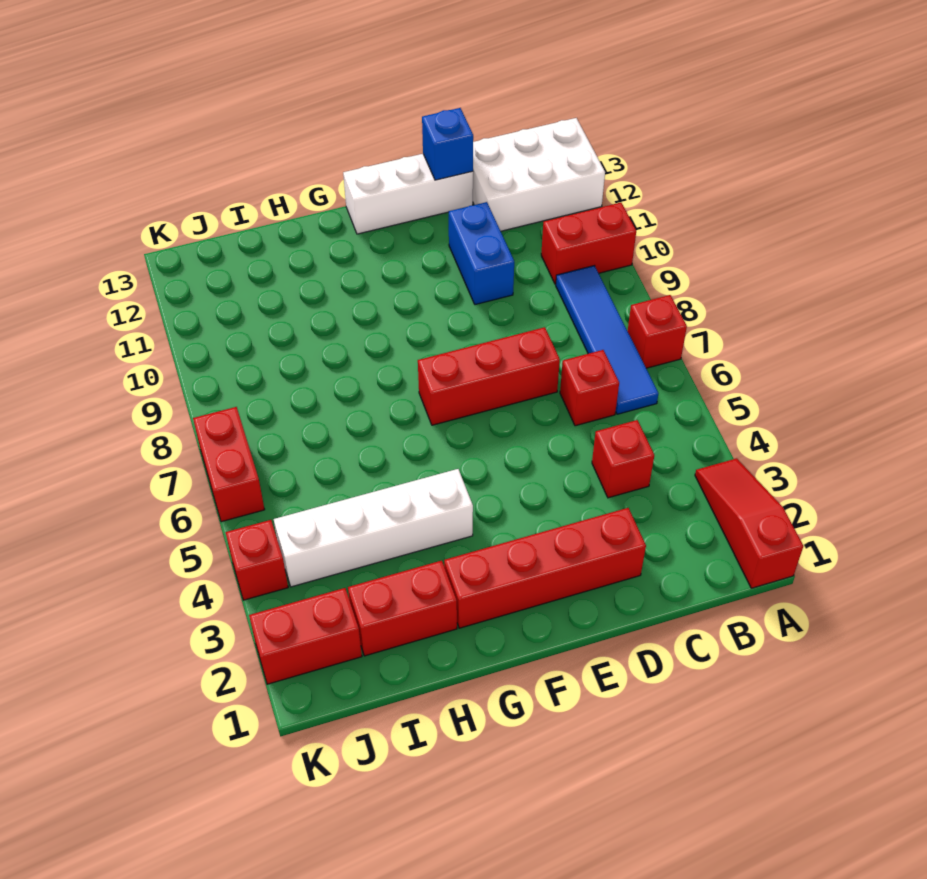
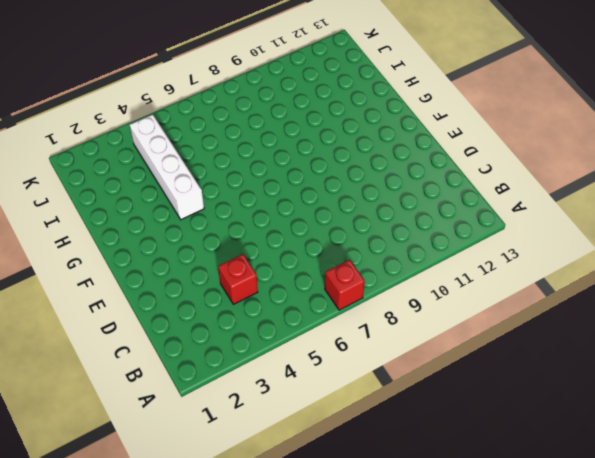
none -> red 1x3 slope [695,458,803,588]
none -> red 1x2 brick [541,203,636,284]
none -> white 2x3 brick [473,118,605,231]

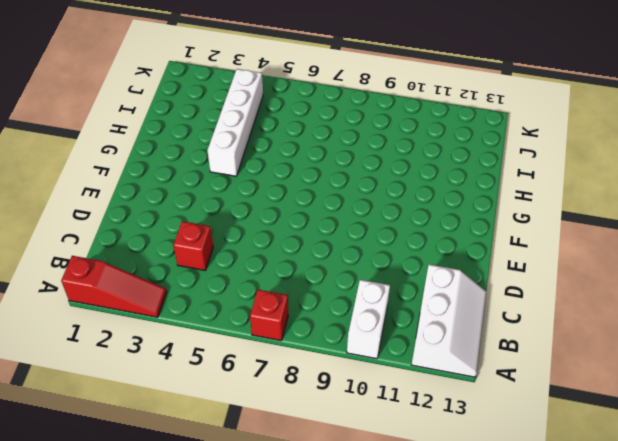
white 1x2 brick [347,280,390,359] -> red 1x2 brick [541,203,636,284]
white 2x3 slope [411,265,486,377] -> white 2x3 brick [473,118,605,231]
none -> blue 1x4 tile [556,266,658,414]
none -> red 1x1 brick [560,350,619,426]
none -> red 1x4 brick [444,508,646,628]

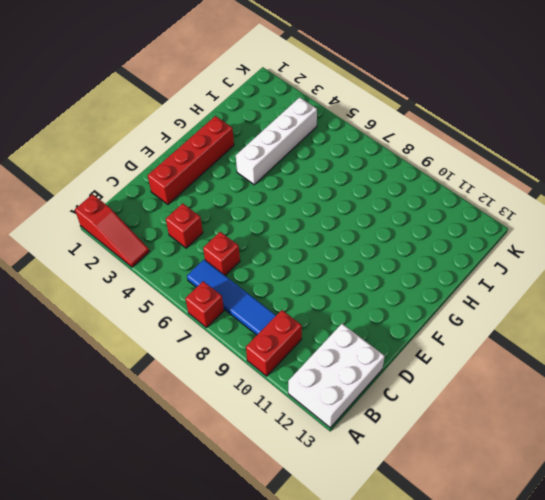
none -> red 1x3 brick [418,327,560,425]
none -> blue 1x2 brick [449,202,514,305]
none -> white 1x3 brick [343,154,473,234]

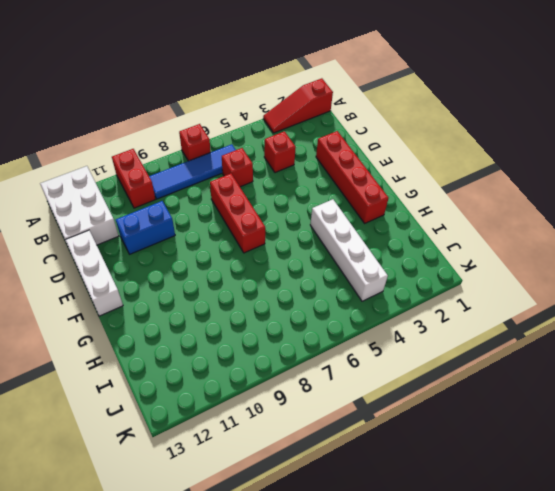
none -> red 1x2 brick [348,561,457,656]
none -> red 1x2 brick [249,588,362,684]
none -> red 1x1 brick [226,520,288,600]

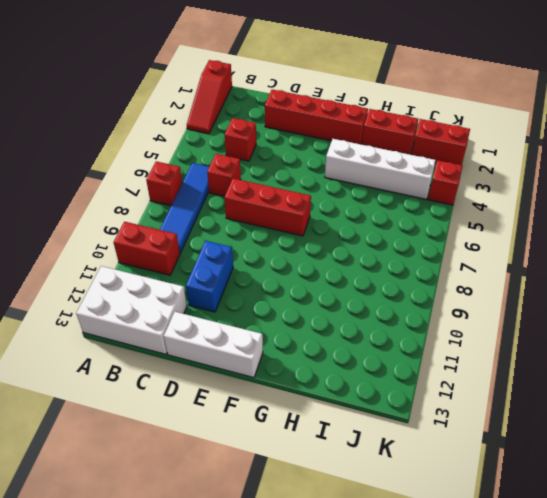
none -> red 1x2 brick [193,407,265,522]
none -> blue 1x1 brick [422,108,473,180]

